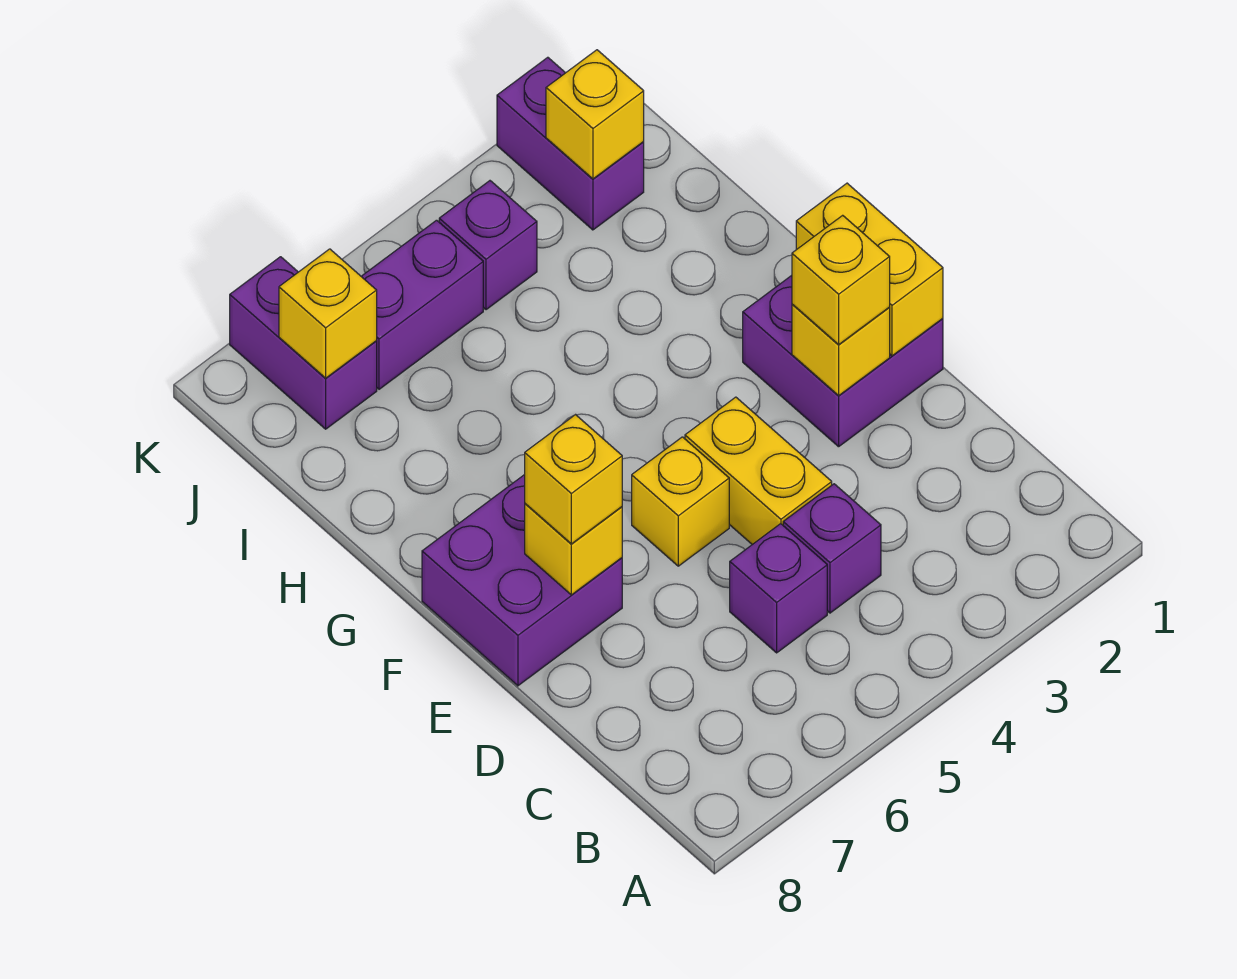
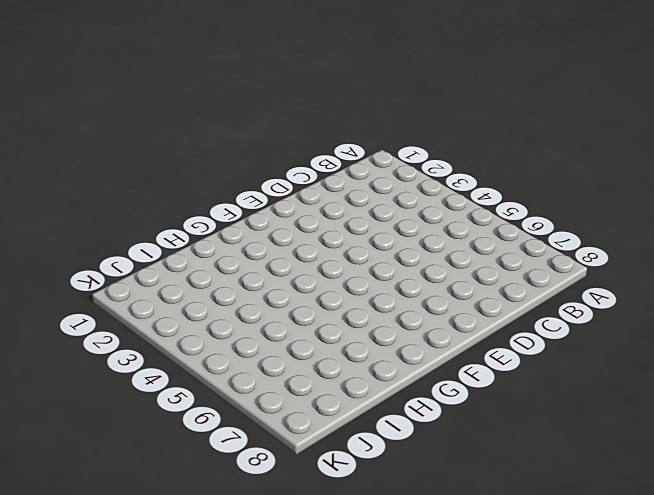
none -> purple 1x1 brick [783,484,881,613]
none -> purple 1x1 brick [730,524,827,653]
none -> yellow 1x2 brick [685,397,832,545]

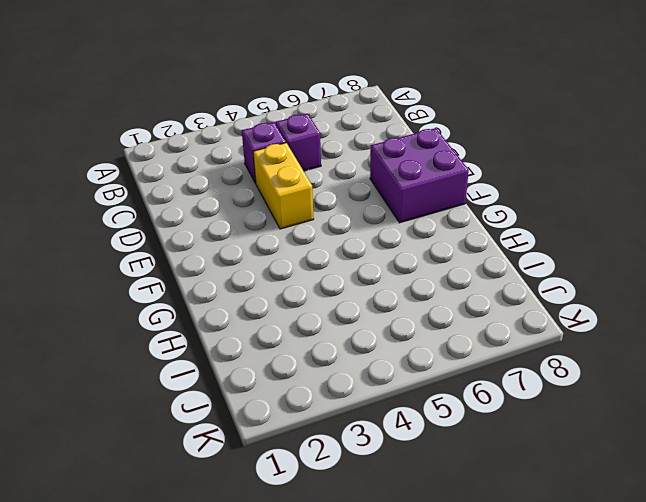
none -> purple 2x2 brick [743,275,943,447]
none -> yellow 1x1 brick [632,437,729,566]
none -> purple 1x2 brick [497,57,644,230]

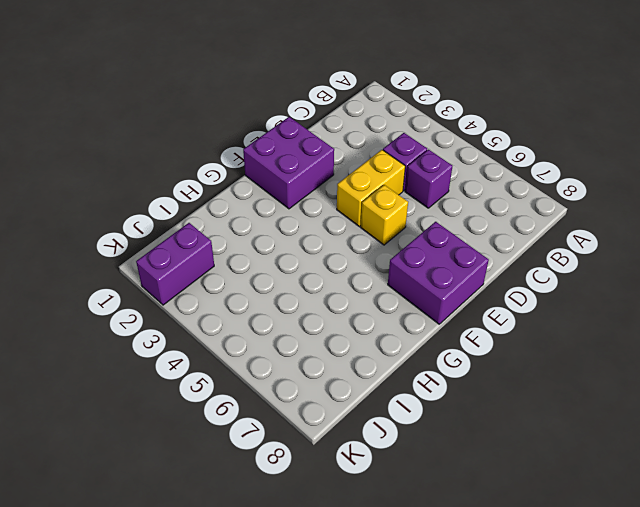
none -> purple 1x1 brick [439,181,537,310]
none -> purple 1x2 brick [361,220,483,389]
none -> purple 1x2 brick [230,257,377,429]

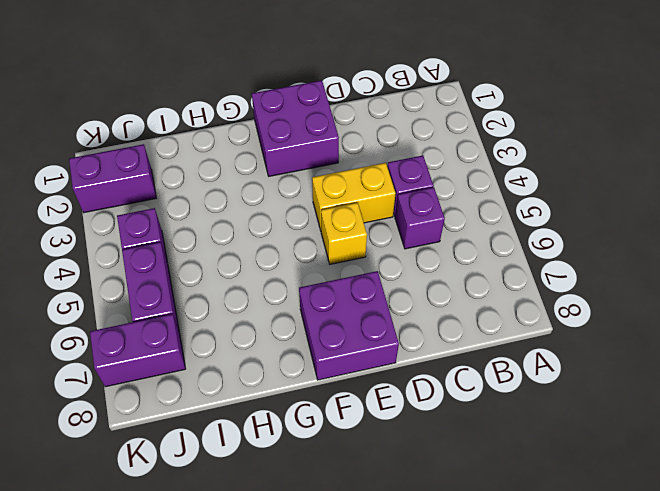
none -> yellow 1x2 brick [796,183,943,356]
none -> yellow 1x1 brick [792,304,890,395]
none -> yellow 1x1 brick [525,504,622,595]

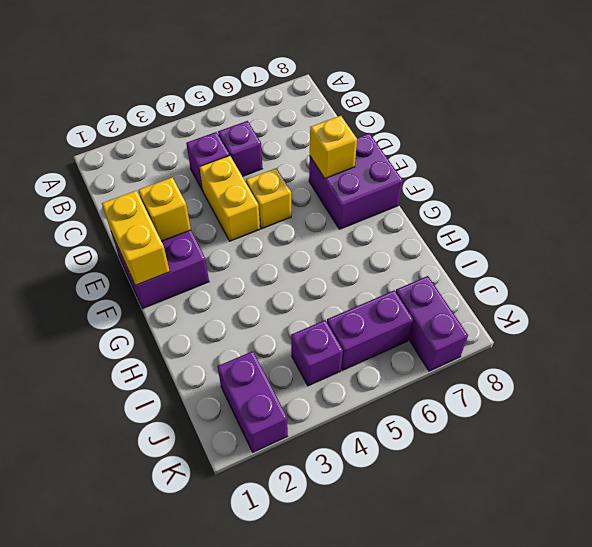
none -> yellow 1x1 brick [546,50,644,179]
none -> yellow 1x1 brick [279,249,377,378]
none -> yellow 1x1 brick [792,215,890,344]

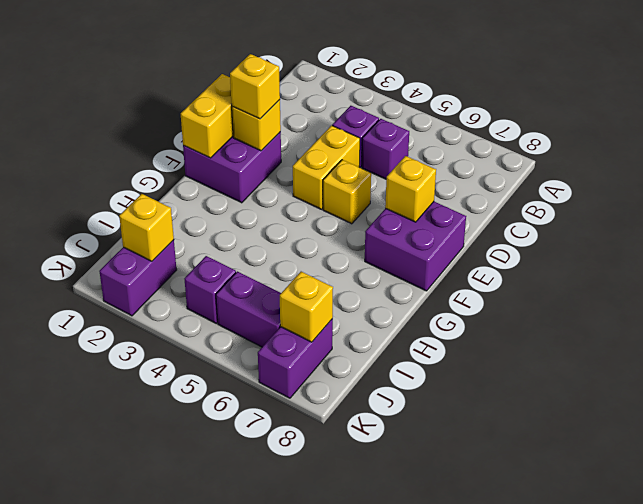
none -> yellow 1x1 brick [525,415,622,544]

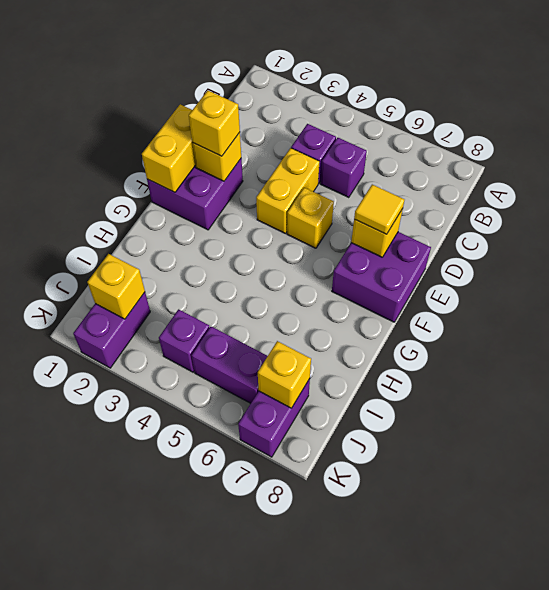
yellow 1x1 tile [354,185,404,234] -> yellow 1x1 brick [525,415,622,544]

